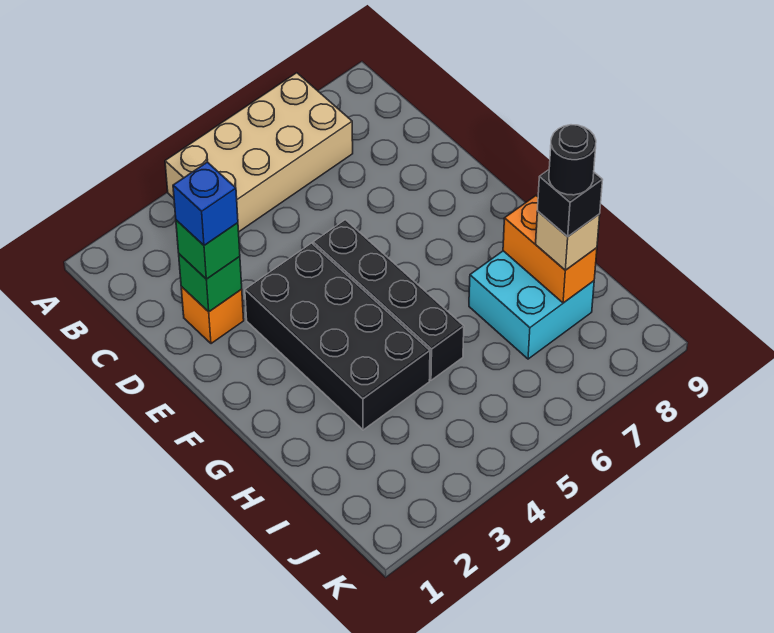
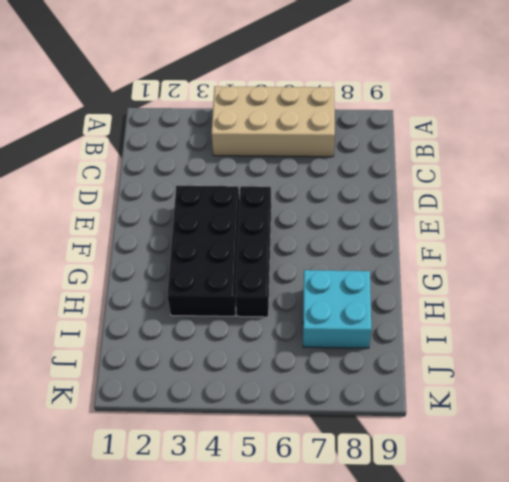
none -> orange 1x1 brick [181,287,244,344]
none -> green 1x1 brick [179,254,242,312]
none -> orange 1x2 brick [503,196,597,303]

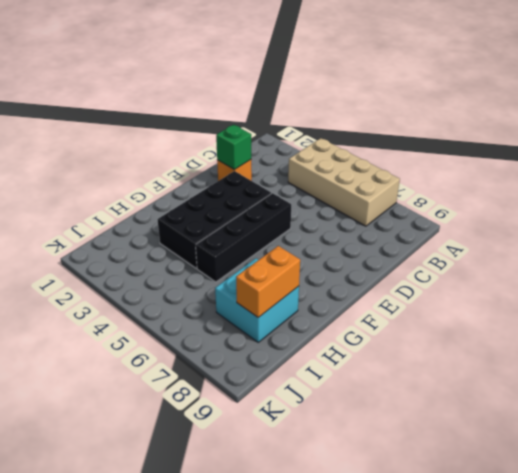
none -> green 1x1 brick [176,220,240,279]
none -> tan 1x1 brick [536,211,600,270]
none -> blue 1x1 brick [173,162,238,245]

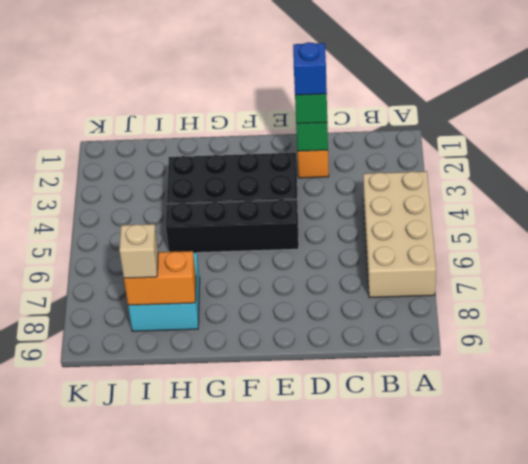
none -> black 1x1 brick [537,170,602,237]
none -> black 1x1 round brick [549,125,596,195]

